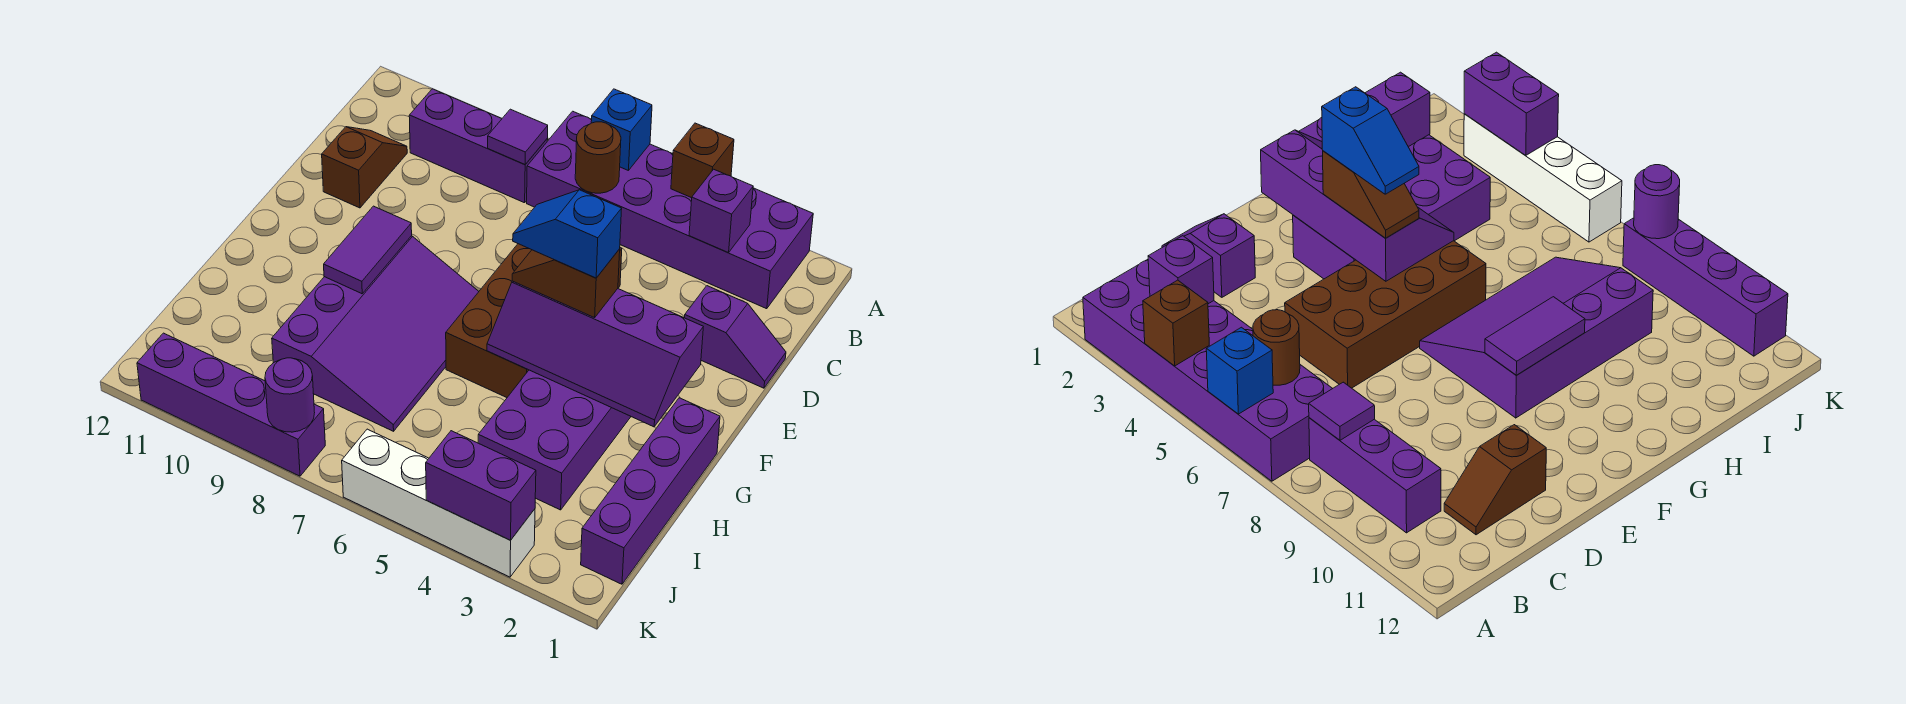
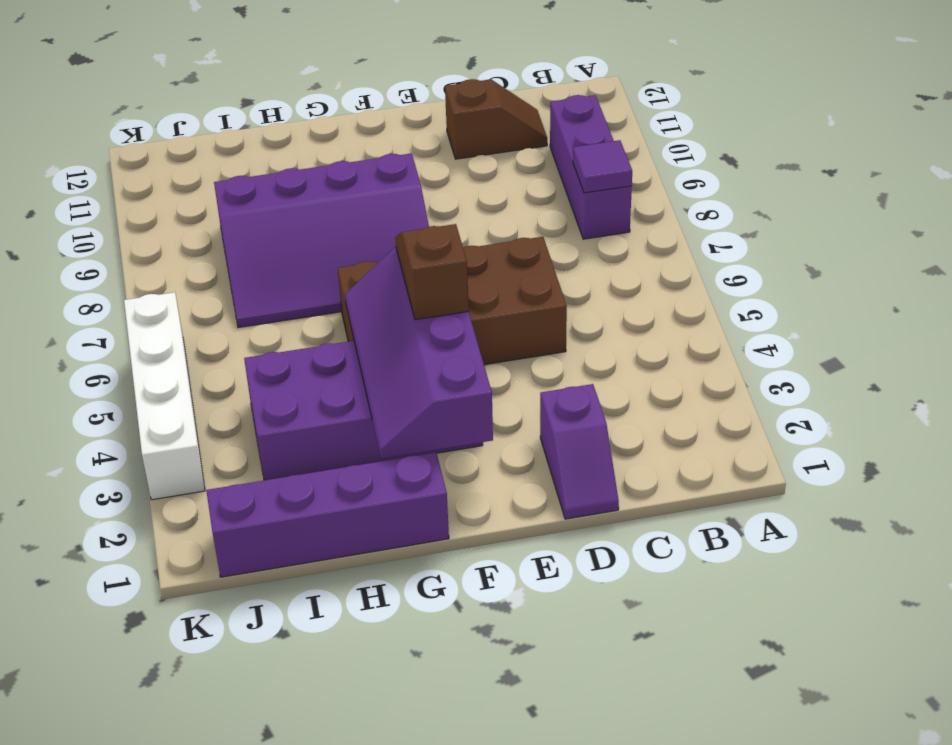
none -> purple 2x6 brick [527,111,813,309]
none -> purple 1x4 brick [137,333,325,476]
none -> brown 1x1 brick [671,123,734,198]

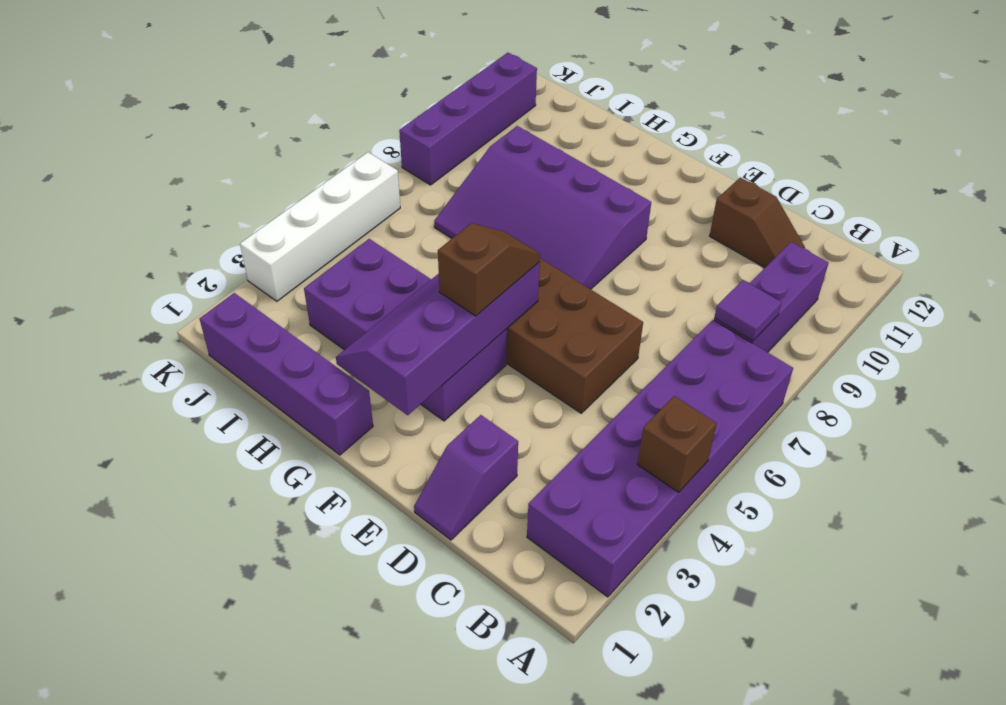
none -> blue 1x1 brick [591,89,652,171]
none -> purple 1x1 brick [689,169,753,253]
none -> brown 1x1 round brick [575,122,621,193]

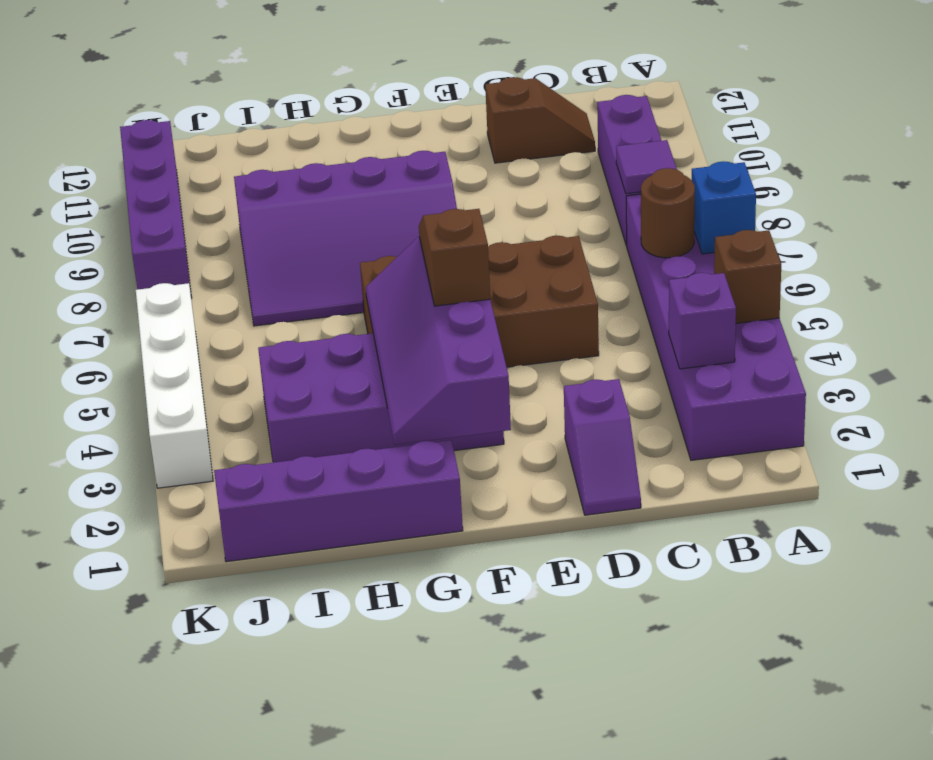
none -> purple 1x2 tile [324,206,412,294]
none -> purple 1x2 brick [426,431,536,540]
none -> purple 1x1 round brick [265,358,315,432]

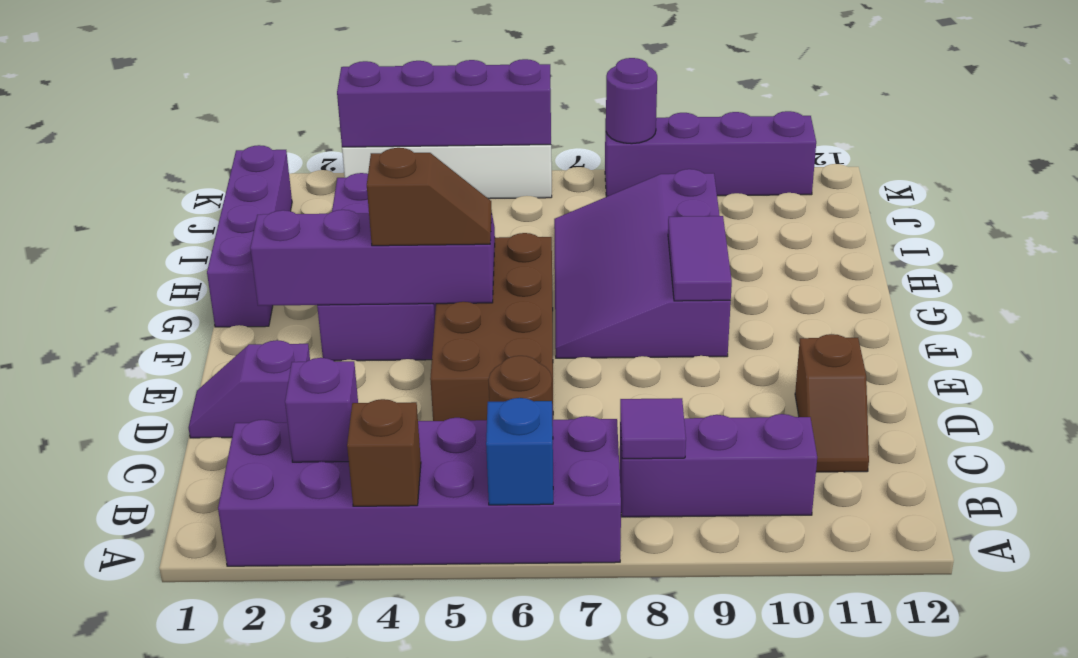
purple 1x4 brick [337,59,551,147] -> purple 1x2 brick [426,431,536,540]
none -> blue 1x2 slope [513,190,622,278]

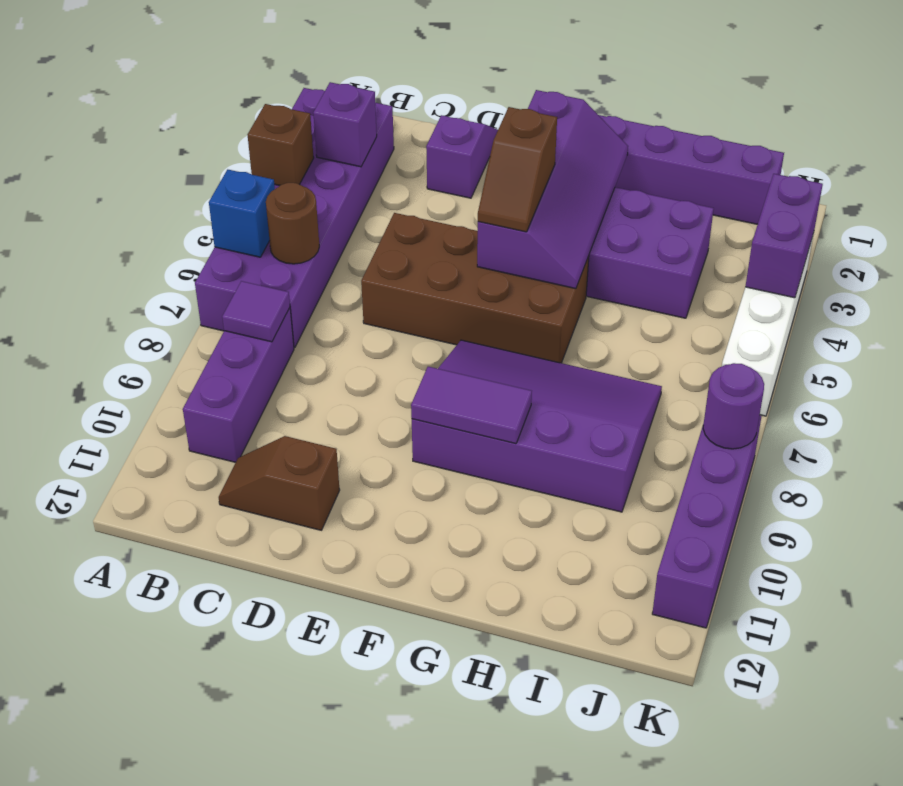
none -> blue 1x2 slope [513,190,622,278]

